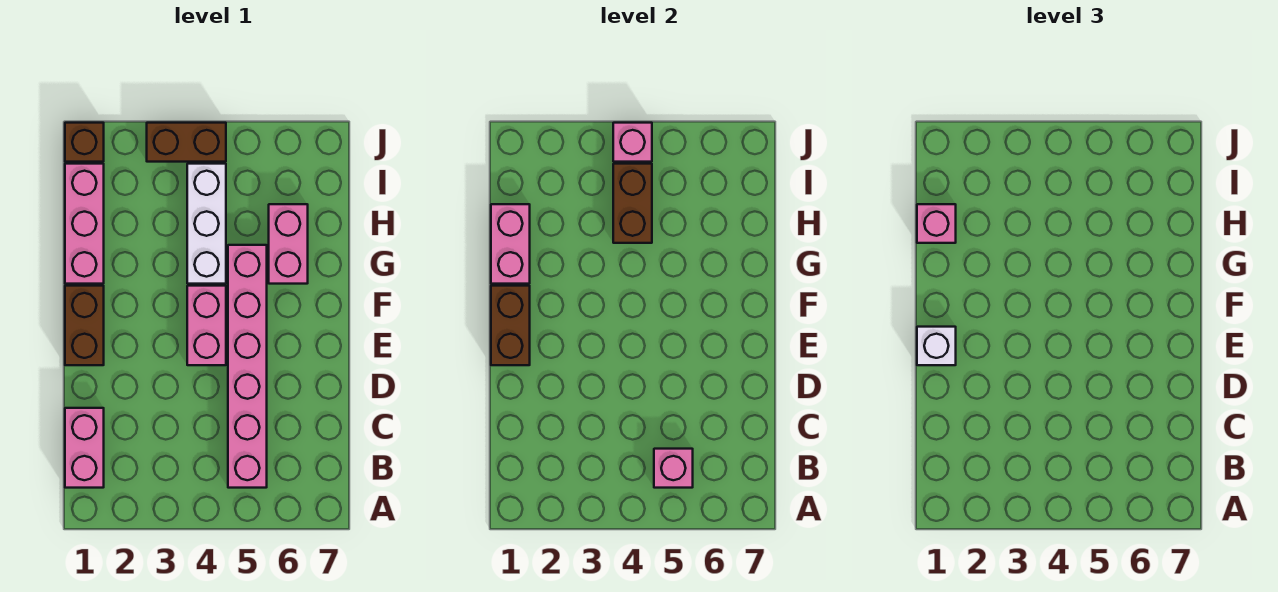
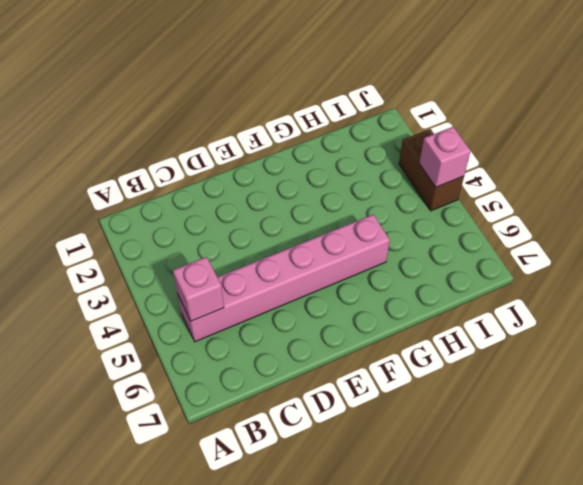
none -> pink 1x2 brick [65,408,104,488]
none -> brown 1x2 brick [65,286,104,365]
none -> pink 1x2 brick [187,286,226,365]

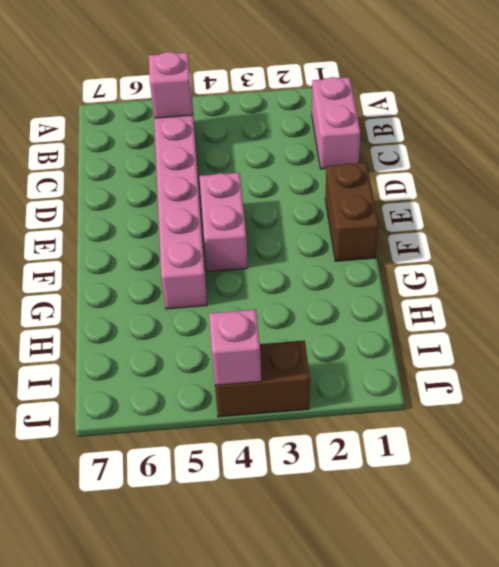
none -> pink 1x3 brick [65,164,104,284]
none -> white 1x3 brick [187,164,226,284]
none -> pink 1x2 brick [269,204,308,284]

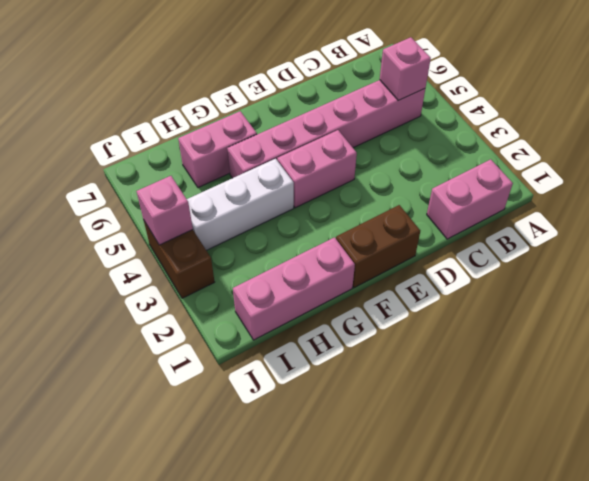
none -> brown 1x1 brick [65,123,104,162]
none -> brown 1x2 brick [491,286,530,365]
none -> pink 1x2 brick [491,204,530,284]

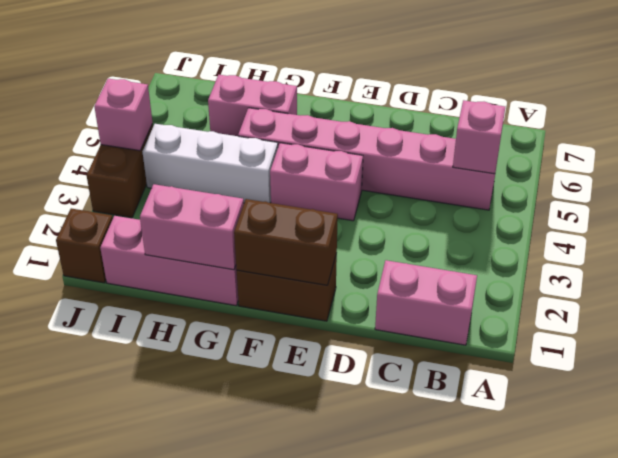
none -> brown 1x2 brick [613,164,652,243]
none -> white 1x1 brick [917,327,956,365]
none -> pink 1x1 brick [917,204,956,243]

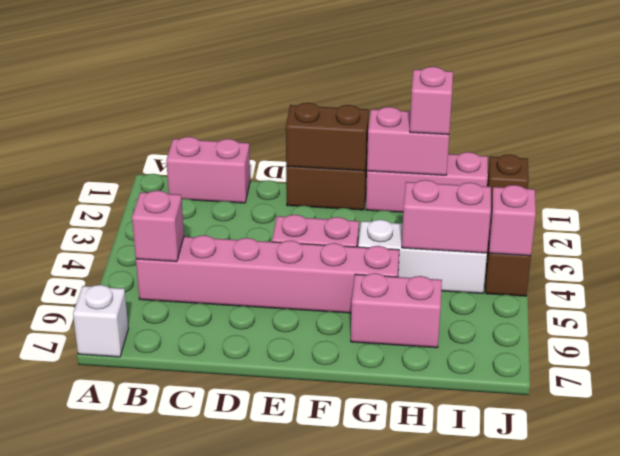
white 1x1 brick [73,285,129,357] -> white 1x1 brick moved to [917,327,956,365]
pink 1x2 brick [402,180,491,253] -> brown 1x2 brick [613,164,652,243]

